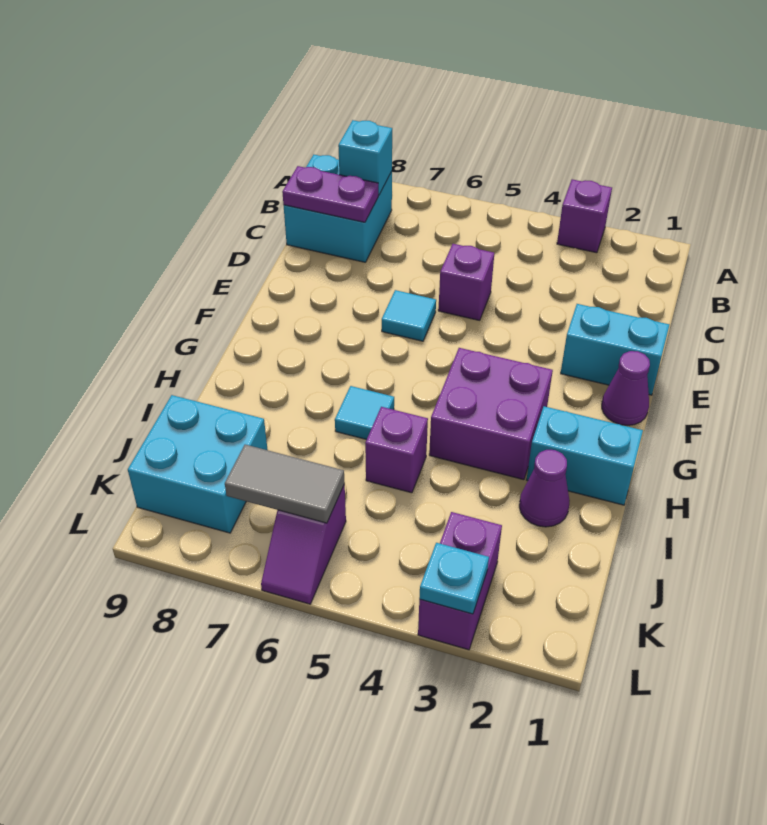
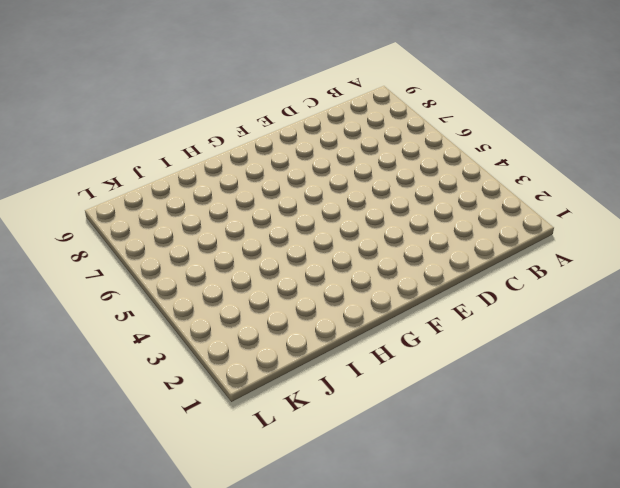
none -> purple 1x1 brick [557,179,612,253]
none -> cyan 2x2 brick [284,155,392,262]
none -> purple 1x1 brick [438,244,494,320]

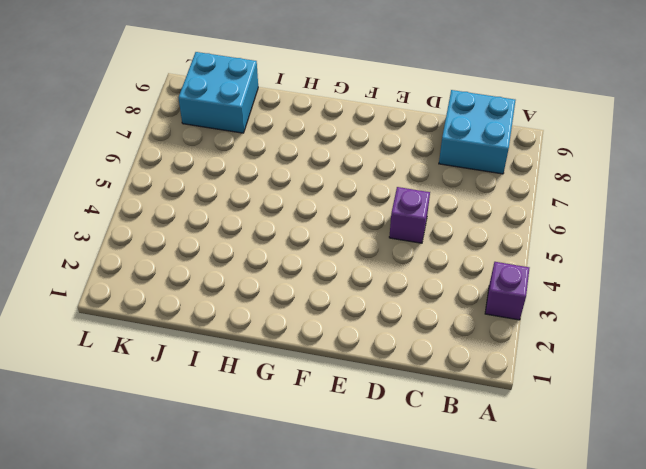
none -> cyan 1x2 brick [561,304,669,395]
none -> cyan 1x1 tile [382,290,436,341]
none -> purple 1x1 cone [602,351,650,425]

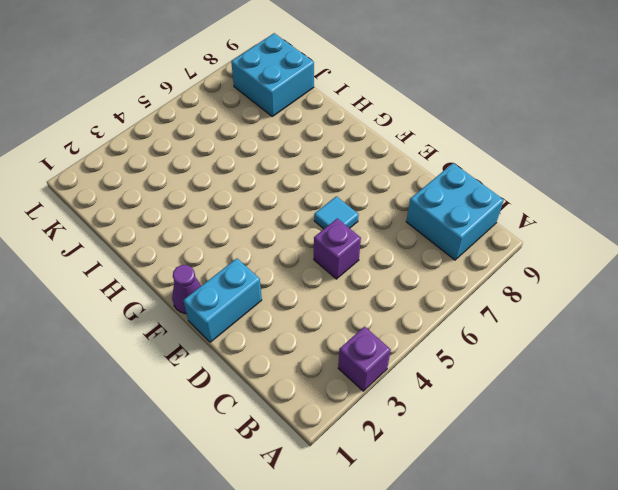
none -> purple 2x2 brick [429,348,553,480]
none -> cyan 1x2 brick [527,406,643,505]
none -> cyan 1x1 tile [335,386,394,440]

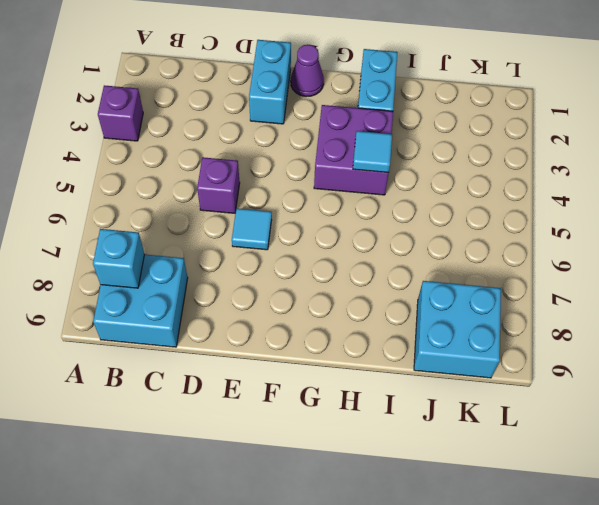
cyan 1x1 tile [353,131,392,173] -> cyan 1x1 tile moved to [335,386,394,440]
none -> purple 1x1 cone [519,450,570,527]
none -> purple 1x1 brick [365,407,428,493]
none -> purple 1x2 brick [418,512,502,650]

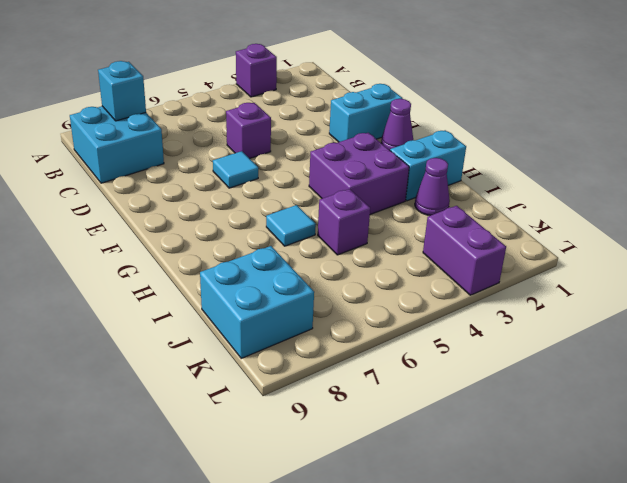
none -> purple 1x2 slope [261,484,346,604]
none -> purple 1x2 plate [282,166,378,222]
none -> grey 1x2 tile [225,445,345,523]

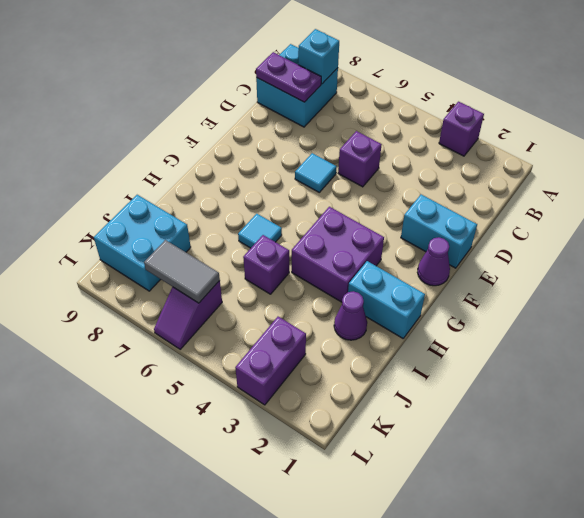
none -> cyan 1x1 plate [419,543,489,614]

